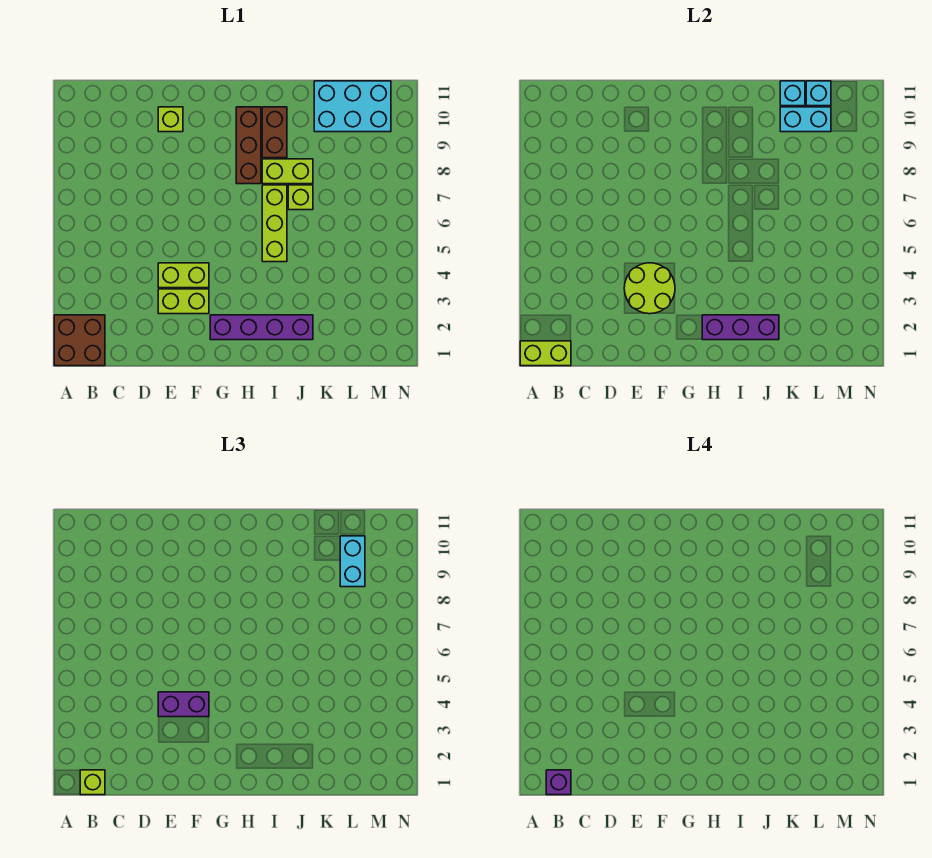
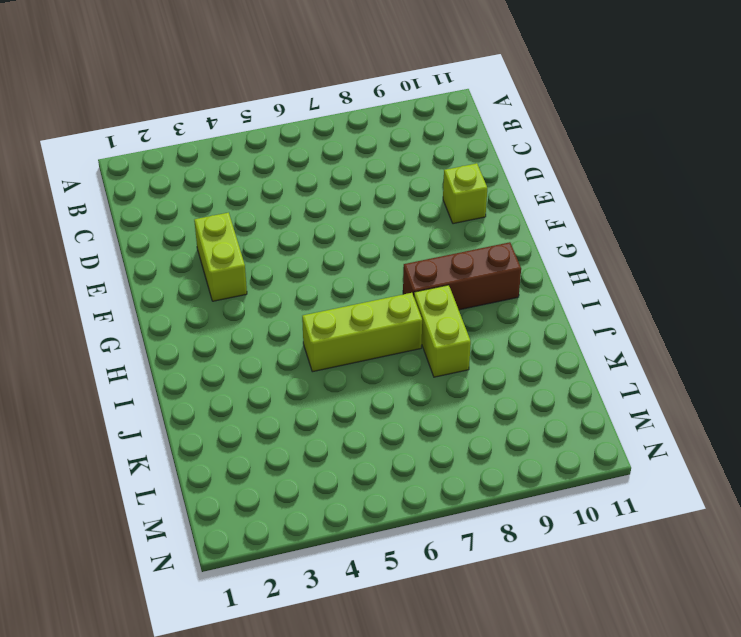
none -> brown 2x2 brick [54,315,105,366]
none -> lime 1x2 brick [158,263,209,288]
none -> purple 1x4 brick [210,315,313,340]

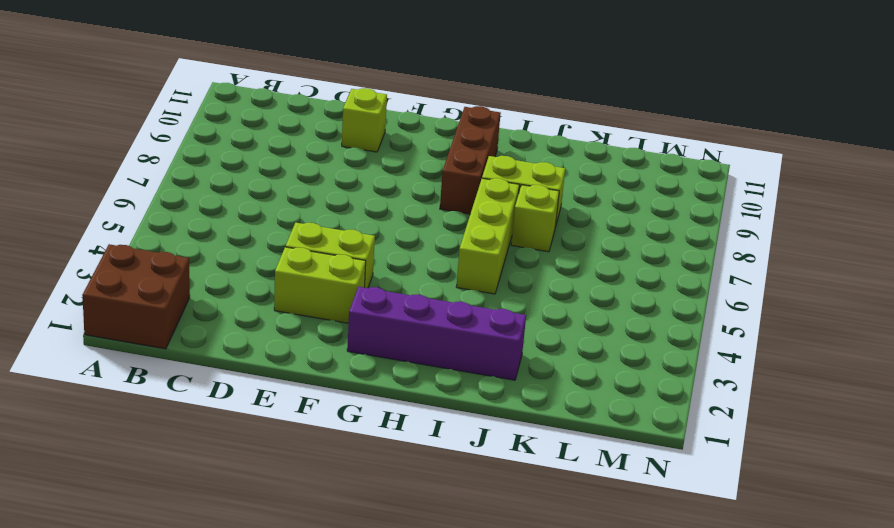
none -> brown 1x2 brick [262,107,287,158]
none -> cyan 2x3 brick [314,81,391,132]
none -> lime 1x2 brick [520,341,571,366]

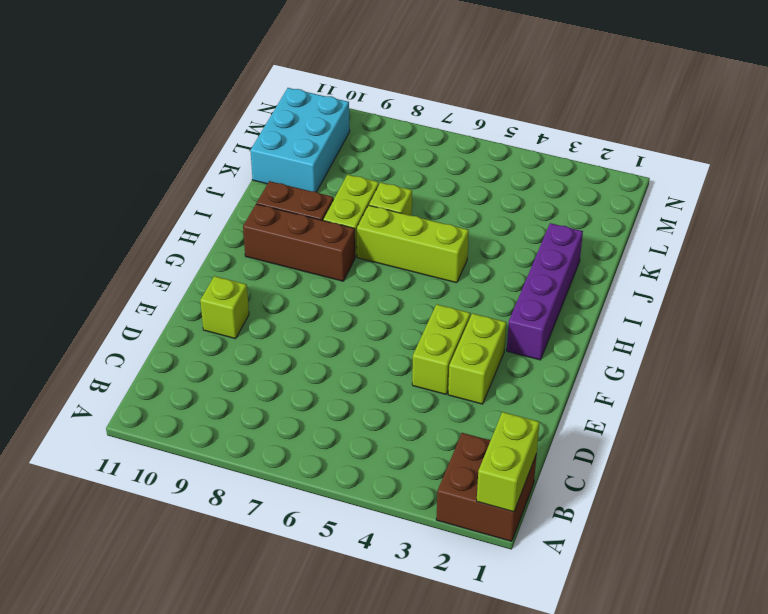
none -> lime 2x2 round brick [624,263,675,314]
none -> purple 1x3 brick [702,315,779,340]
none -> cyan 1x2 brick [780,107,831,132]

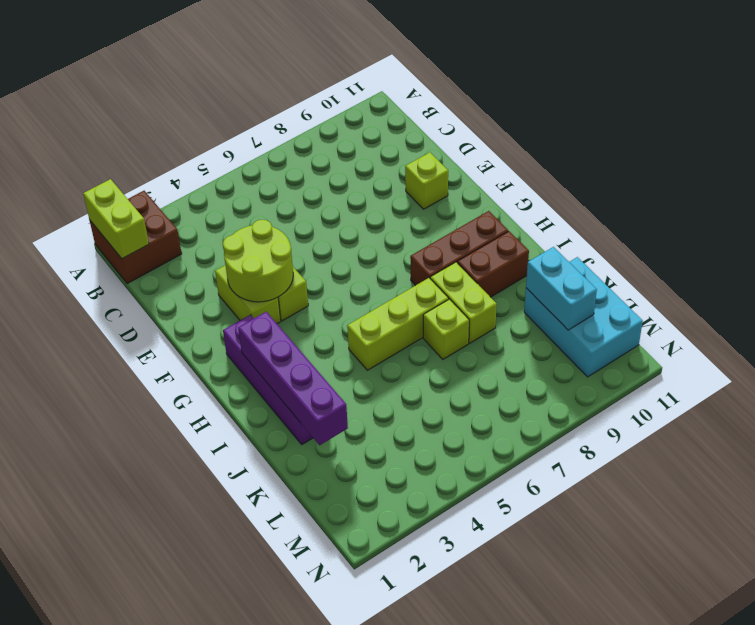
purple 1x4 brick [238,312,348,445] -> purple 1x3 brick [702,315,779,340]
none -> cyan 1x1 brick [780,81,805,106]
none -> cyan 1x1 brick [806,81,831,106]
none -> lime 1x1 brick [80,770,105,795]

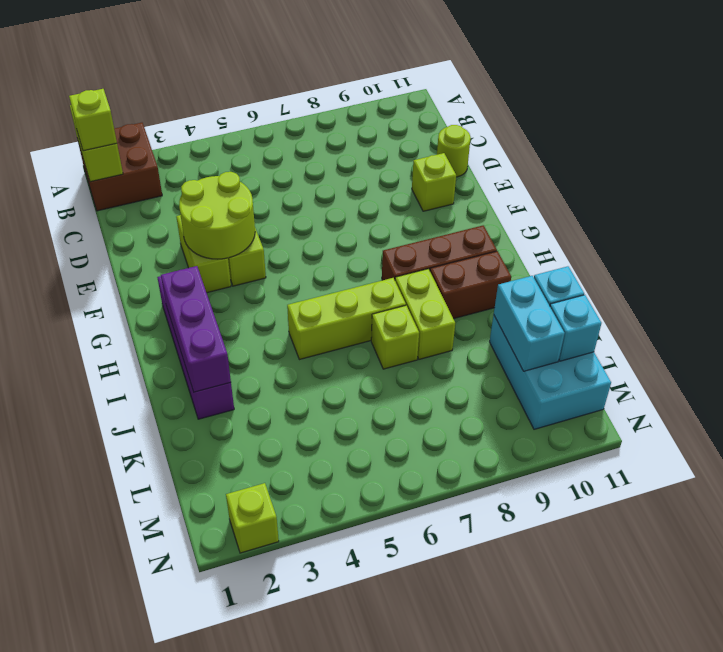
lime 1x1 round brick [437,125,471,177] -> none
lime 1x1 brick [226,483,279,553] -> none
none -> purple 1x2 brick [158,692,209,717]
none -> cyan 1x2 brick [340,536,365,587]
none -> purple 1x1 brick [546,770,571,795]

